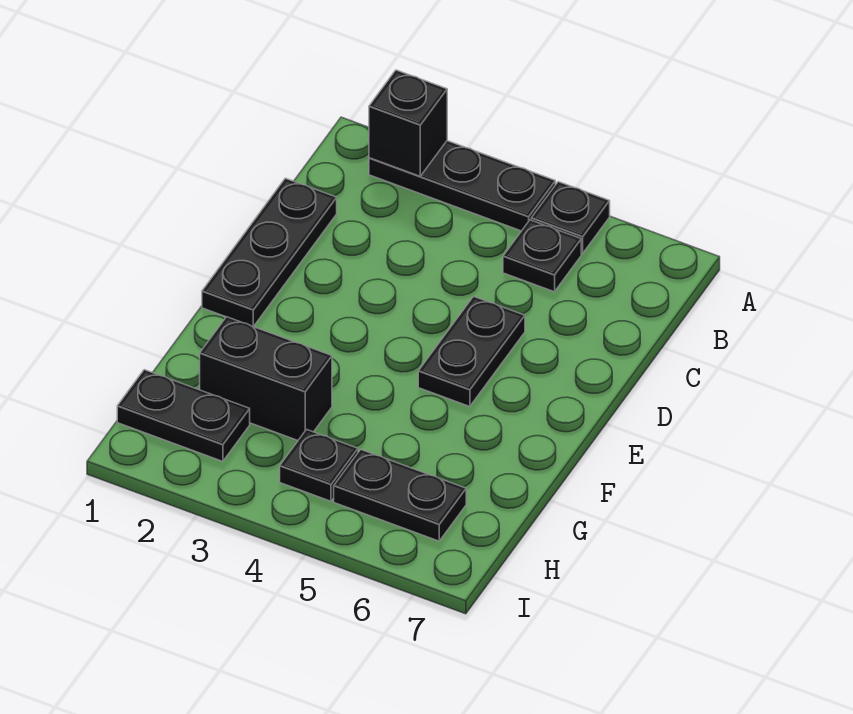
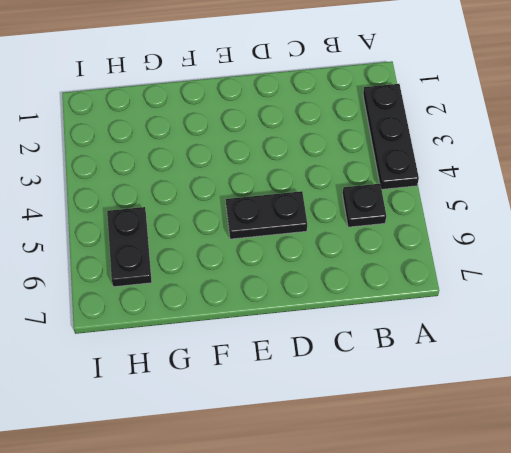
none -> black 1x1 plate [531,182,610,253]
none -> black 1x3 plate [202,178,337,327]

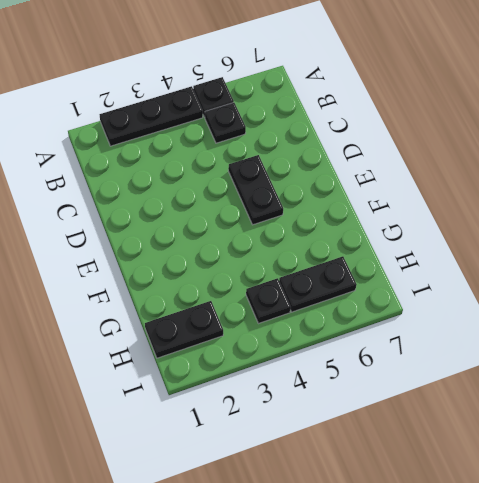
none -> black 1x3 plate [202,178,337,327]
none -> black 1x2 brick [200,317,332,440]

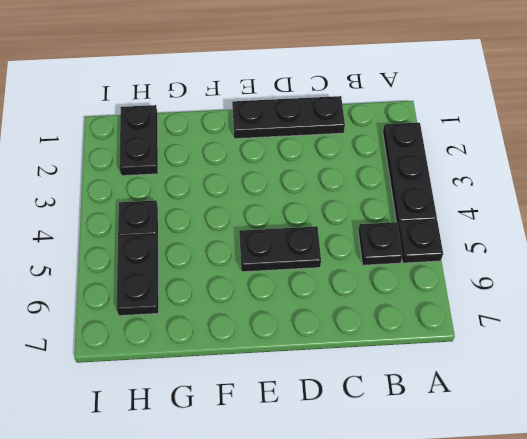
none -> black 1x2 brick [200,317,332,440]
none -> black 1x1 brick [369,70,447,176]

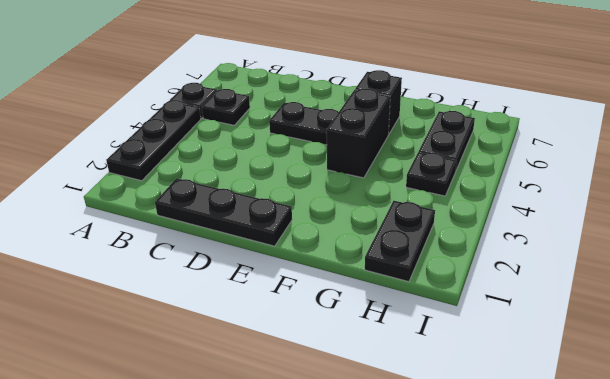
black 1x2 brick [327,89,390,178] -> black 1x2 brick moved to [200,317,332,440]
black 1x1 brick [355,70,402,135] -> black 1x1 brick moved to [369,70,447,176]

